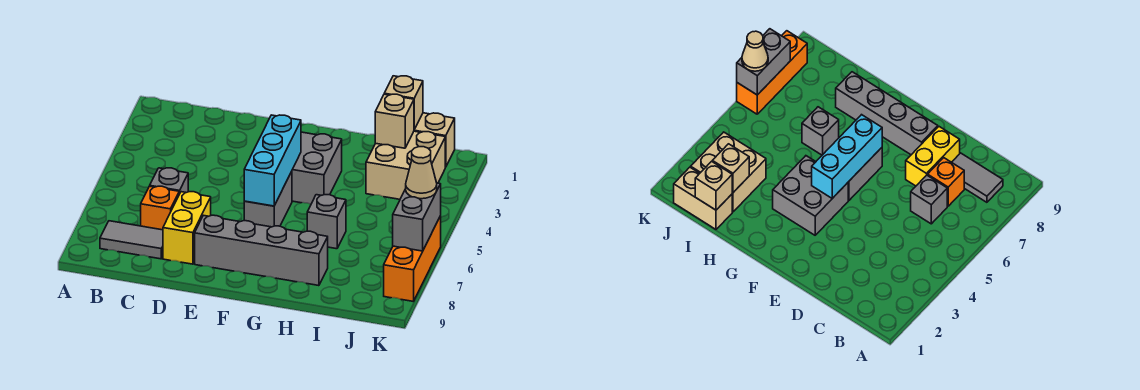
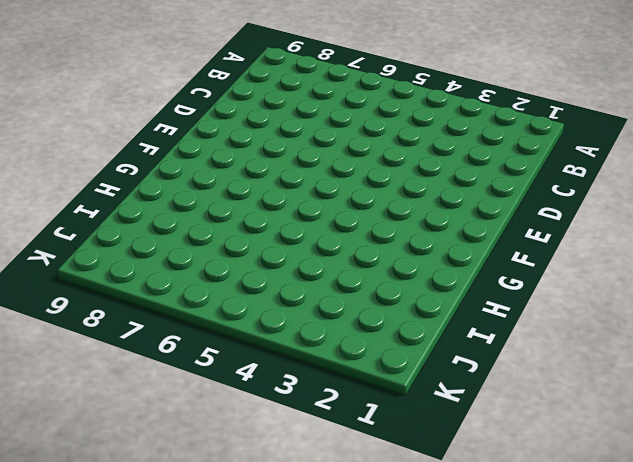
none -> grey 1x2 tile [100,221,163,259]
none -> grey 1x1 brick [150,168,188,194]
none -> orange 1x1 brick [141,186,179,230]

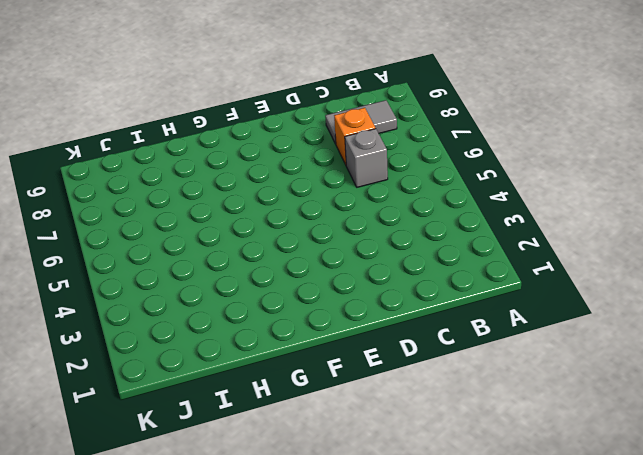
none -> yellow 1x2 brick [163,192,211,264]
none -> grey 1x4 brick [195,215,328,286]
none -> grey 2x2 brick [292,132,342,204]

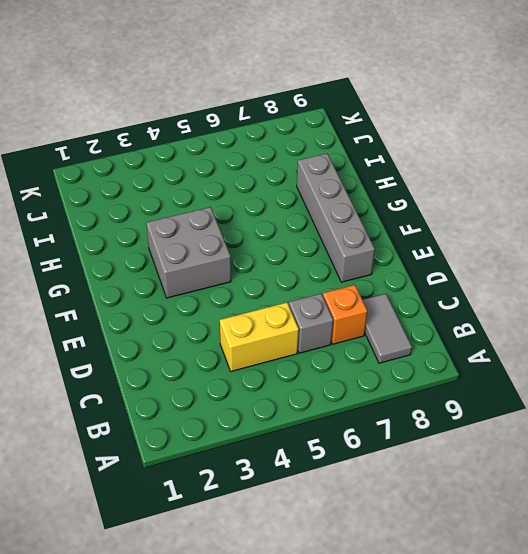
yellow 1x2 brick [220,302,299,371] -> yellow 1x2 brick moved to [163,192,211,264]
none -> grey 1x2 brick [244,171,292,227]
none -> grey 1x1 brick [307,195,346,249]
none -> tan 1x2 brick [414,113,455,167]

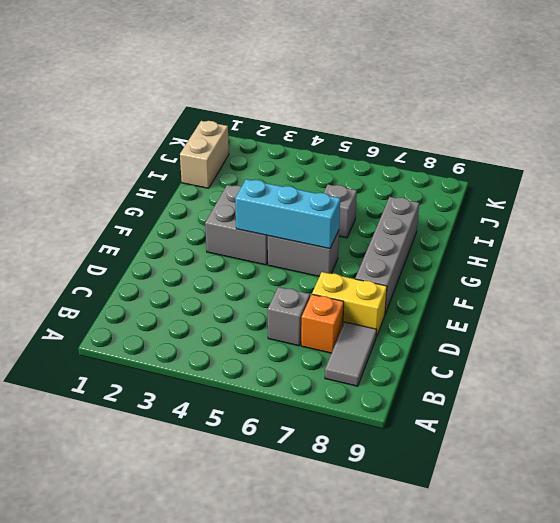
none -> tan 2x2 brick [366,131,445,199]
none -> orange 1x3 brick [384,216,441,302]
none -> tan 1x1 brick [384,76,423,129]

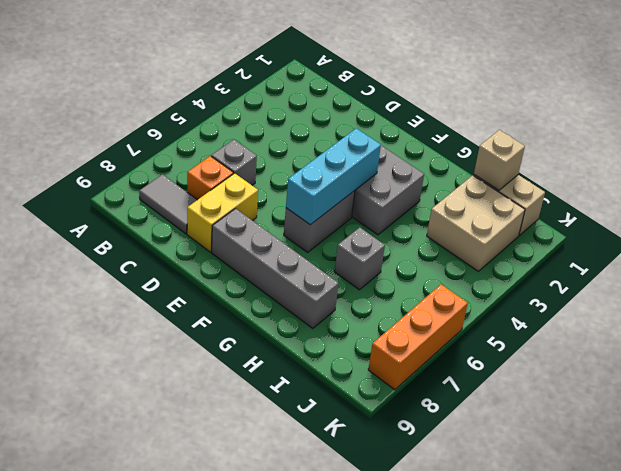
none -> tan 1x1 brick [375,94,414,148]
none -> grey 1x2 brick [393,183,441,251]
none -> tan 1x1 cone [406,147,437,199]

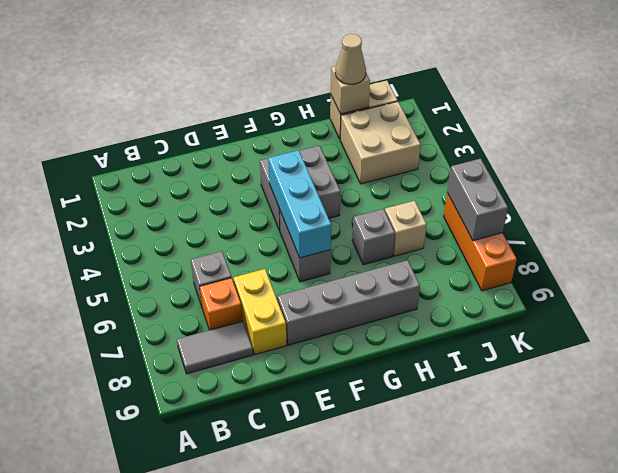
tan 1x1 cone [335,34,366,84] -> tan 1x1 cone moved to [406,147,437,199]
tan 1x1 brick [385,201,427,256] -> tan 1x1 brick moved to [375,94,414,148]

